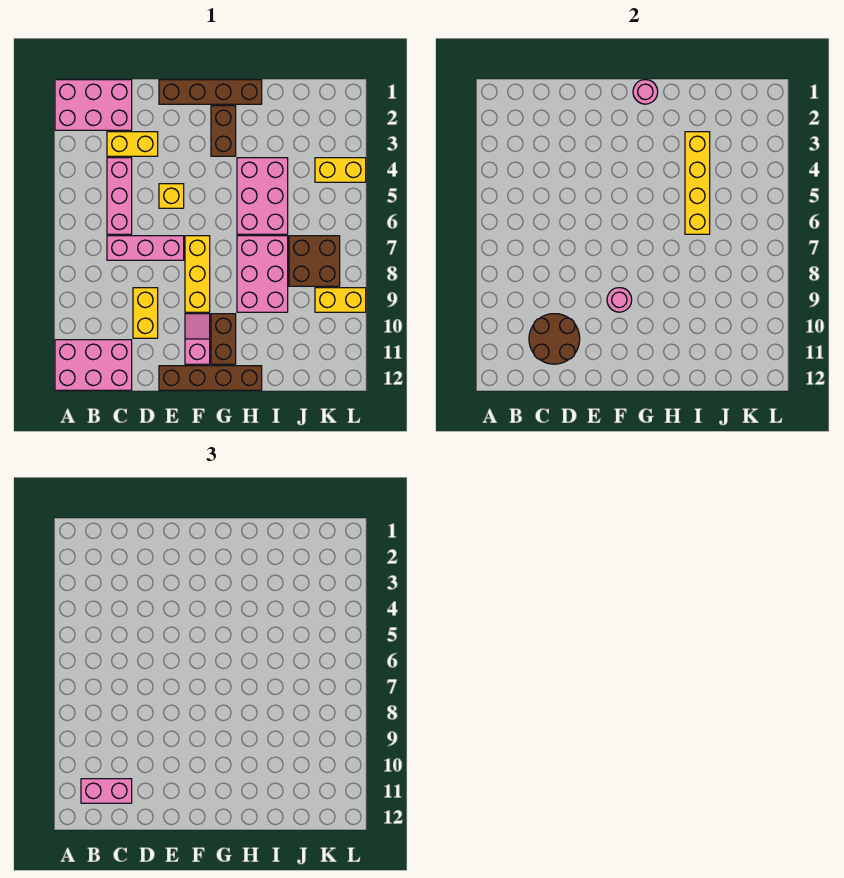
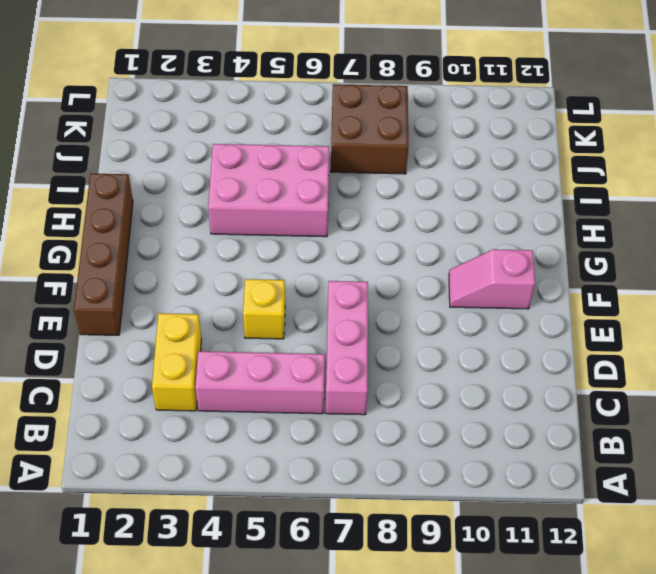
none -> pink 2x3 brick [55,80,132,130]
none -> pink 2x3 brick [55,340,132,390]
none -> yellow 1x2 brick [133,288,158,338]

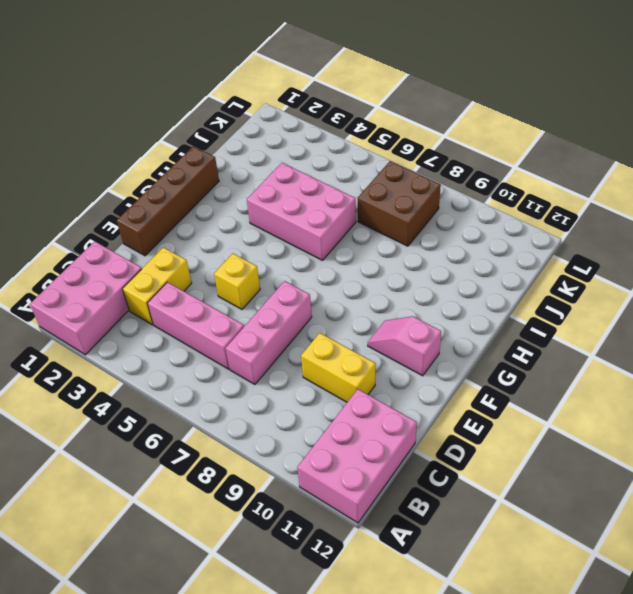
none -> brown 1x4 brick [159,366,262,390]
none -> yellow 1x3 brick [185,236,210,312]
none -> brown 1x2 brick [211,106,236,156]

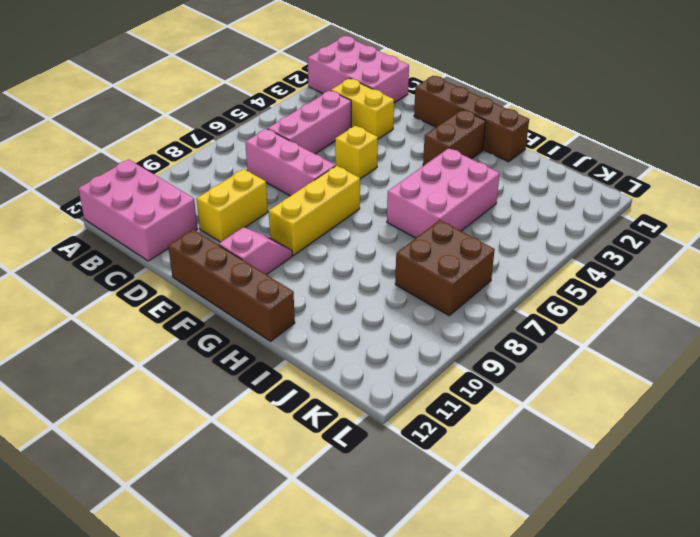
none -> brown 1x2 brick [211,314,236,364]
none -> pink 2x3 brick [237,236,288,312]
none -> yellow 1x2 brick [315,158,366,182]

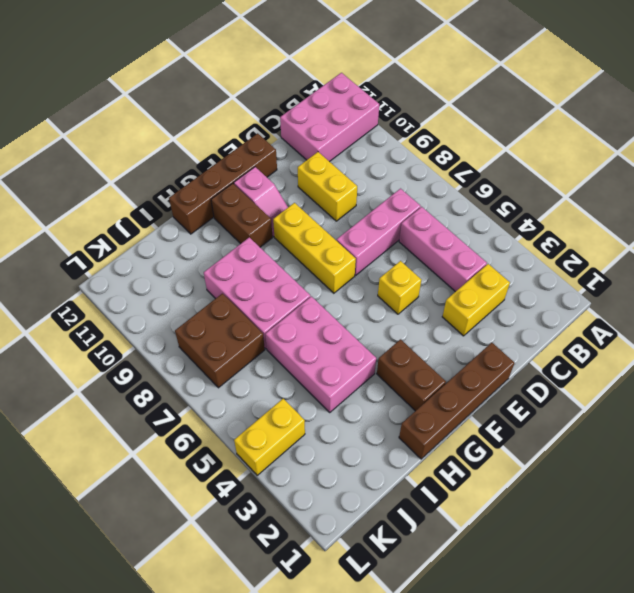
none -> pink 2x3 brick [55,80,132,130]
none -> yellow 1x2 brick [315,288,366,312]
none -> brown 2x2 round brick [529,314,580,364]

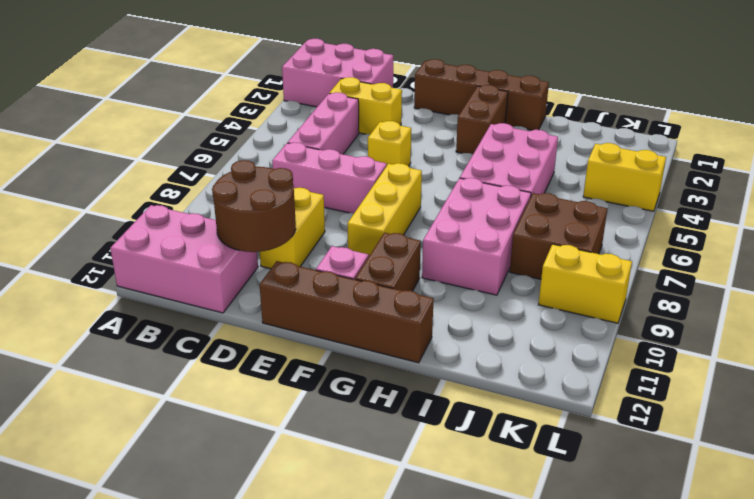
none -> pink 1x1 round brick [607,288,632,312]
none -> pink 1x1 round brick [633,80,658,104]
none -> yellow 1x4 brick [685,132,710,234]

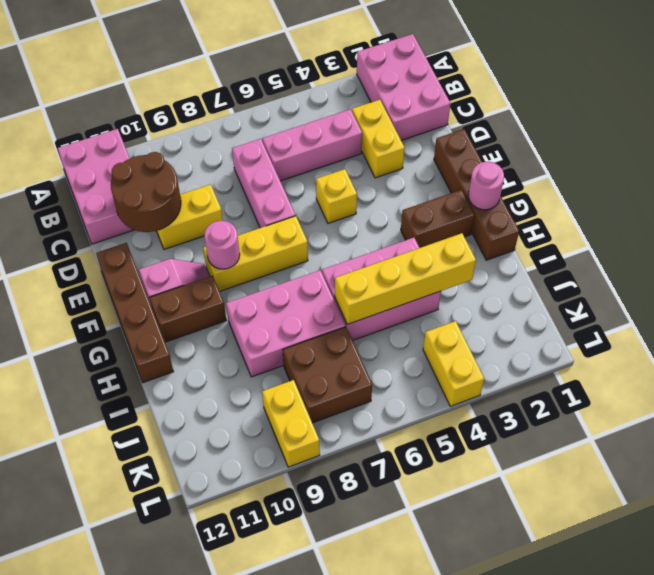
none -> pink 1x2 brick [81,779,132,803]

